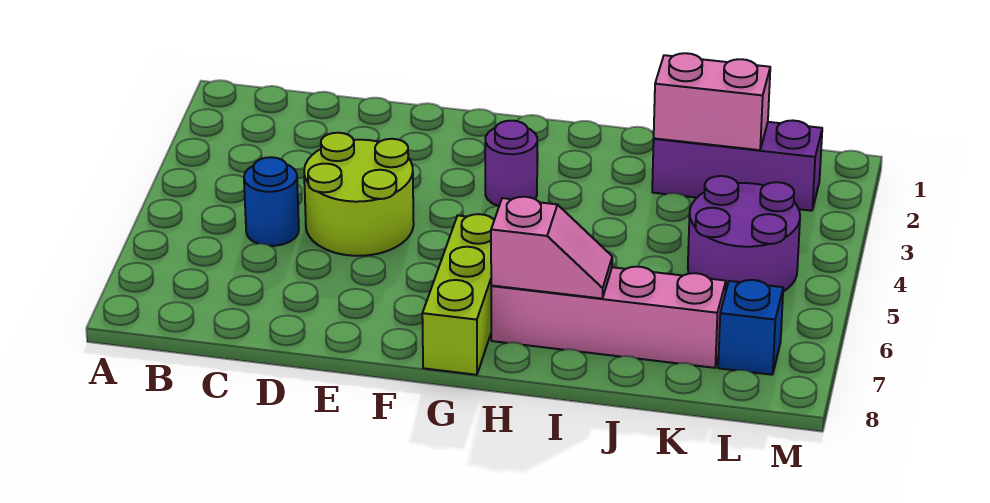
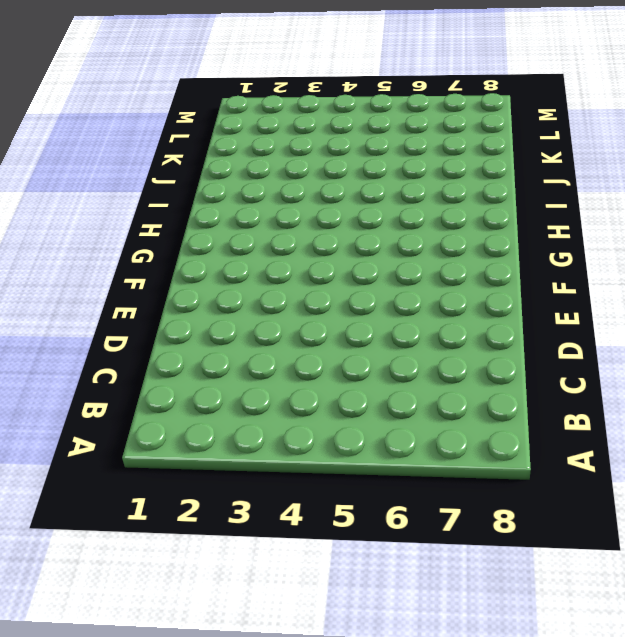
none -> blue 1x1 round brick [244,157,299,246]
none -> lime 2x2 round brick [304,133,414,256]

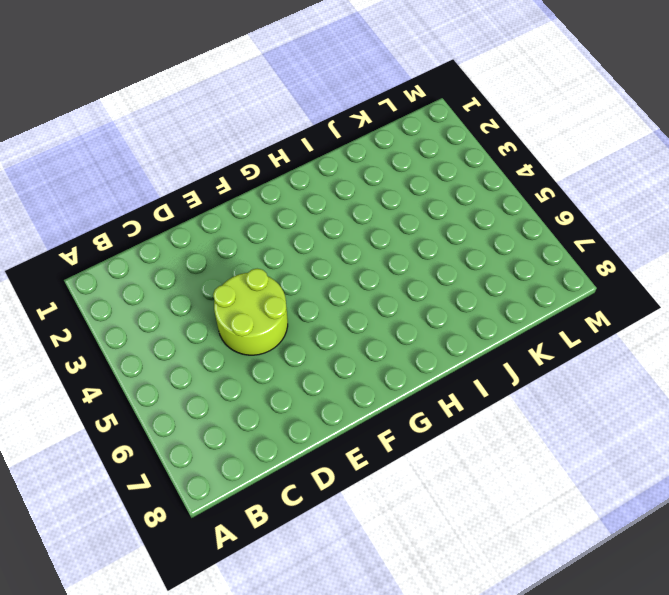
none -> blue 1x1 round brick [244,157,299,246]
none -> purple 1x1 round brick [485,121,537,206]

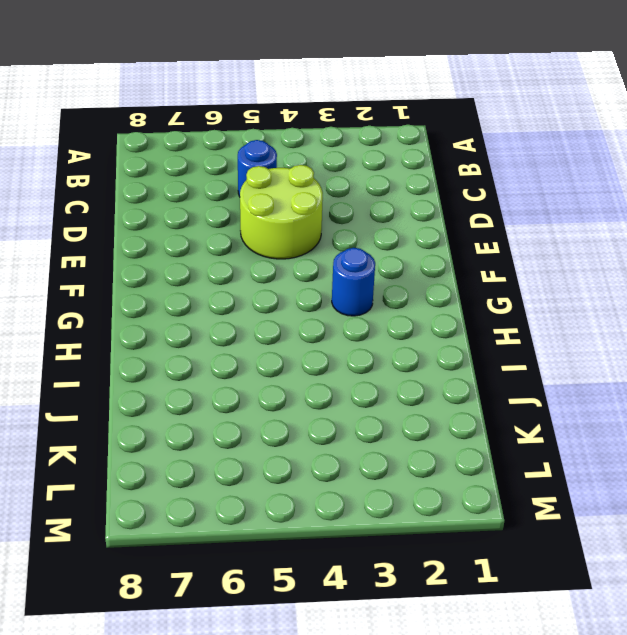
blue 1x1 round brick [332,248,375,316] -> purple 1x1 round brick [485,121,537,206]
none -> lime 1x3 brick [422,214,494,375]
none -> pink 1x4 brick [491,266,726,368]

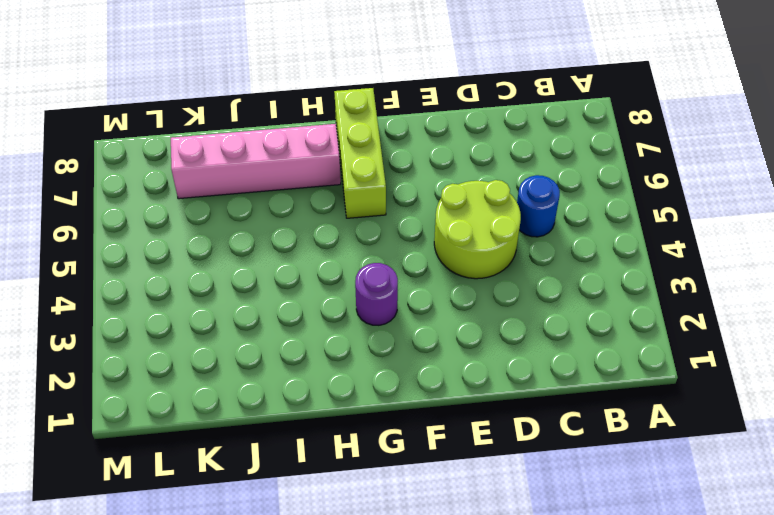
none -> purple 1x3 brick [652,120,822,211]
none -> purple 2x2 round brick [688,176,800,292]

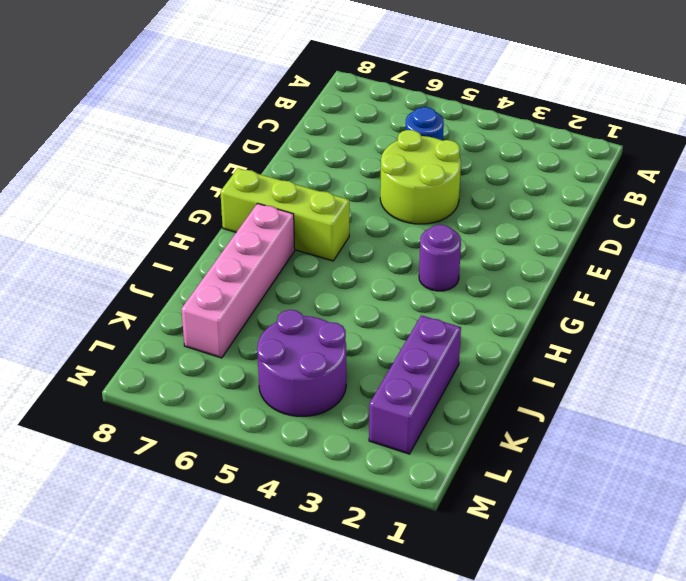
none -> blue 1x1 brick [718,280,783,375]
none -> pink 1x2 slope [491,197,612,298]

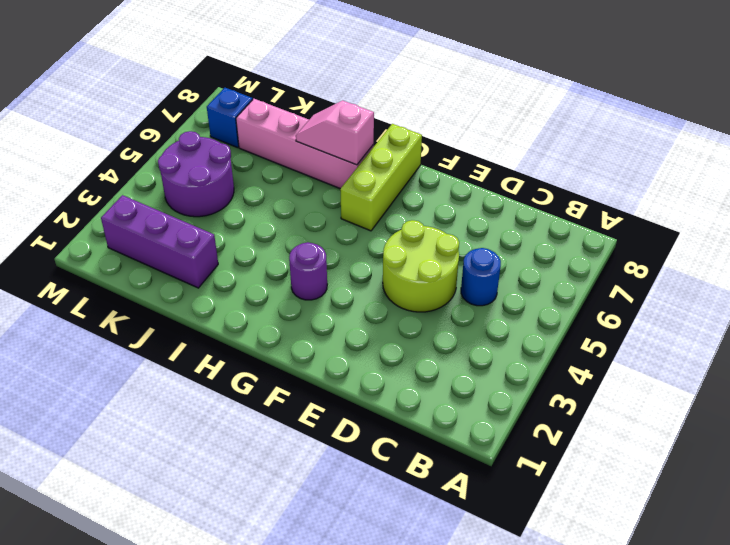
none -> pink 1x2 brick [654,53,770,150]

